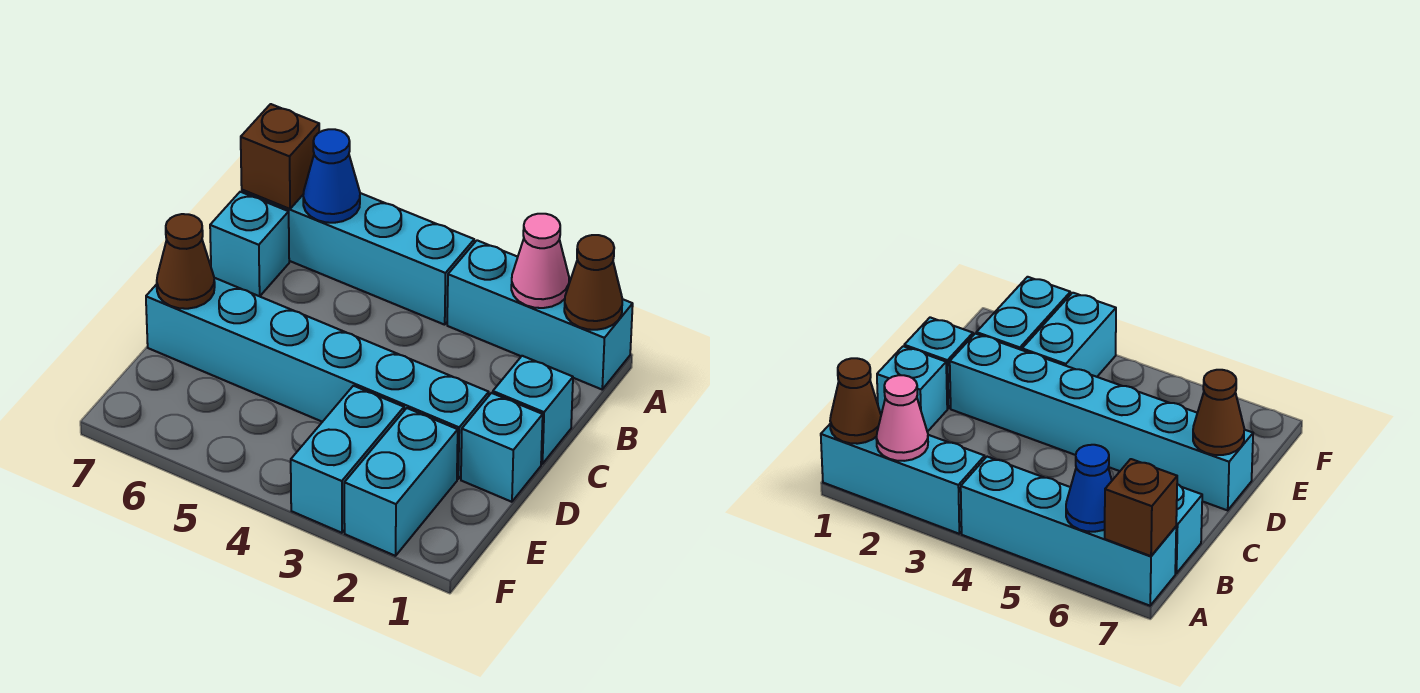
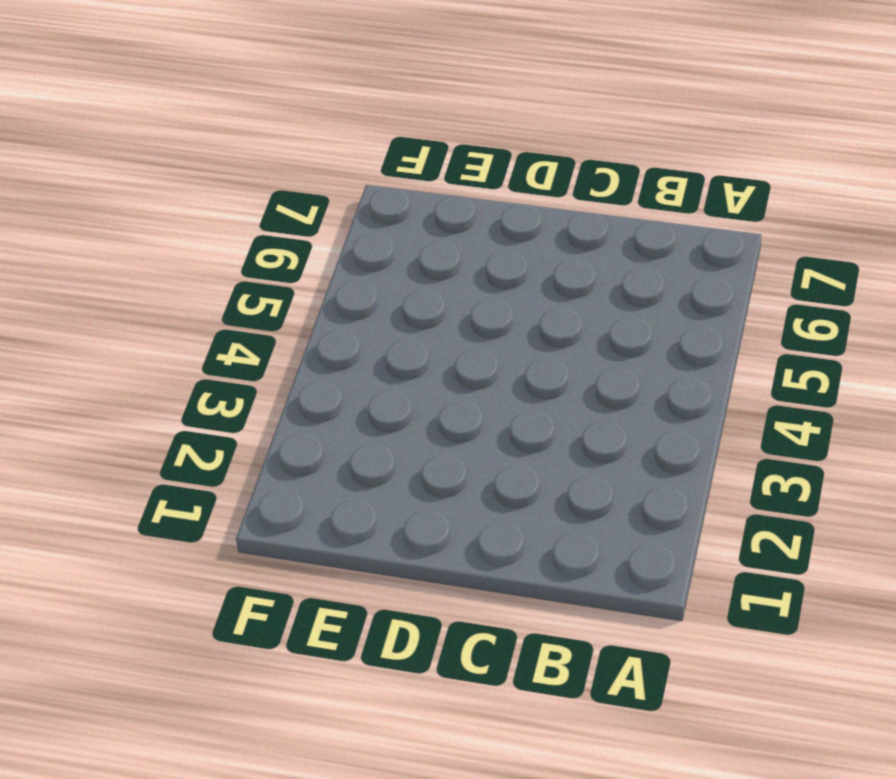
none -> cyan 1x3 brick [447,240,633,389]
none -> cyan 1x4 brick [242,190,474,325]
none -> cyan 1x1 brick [210,192,289,296]

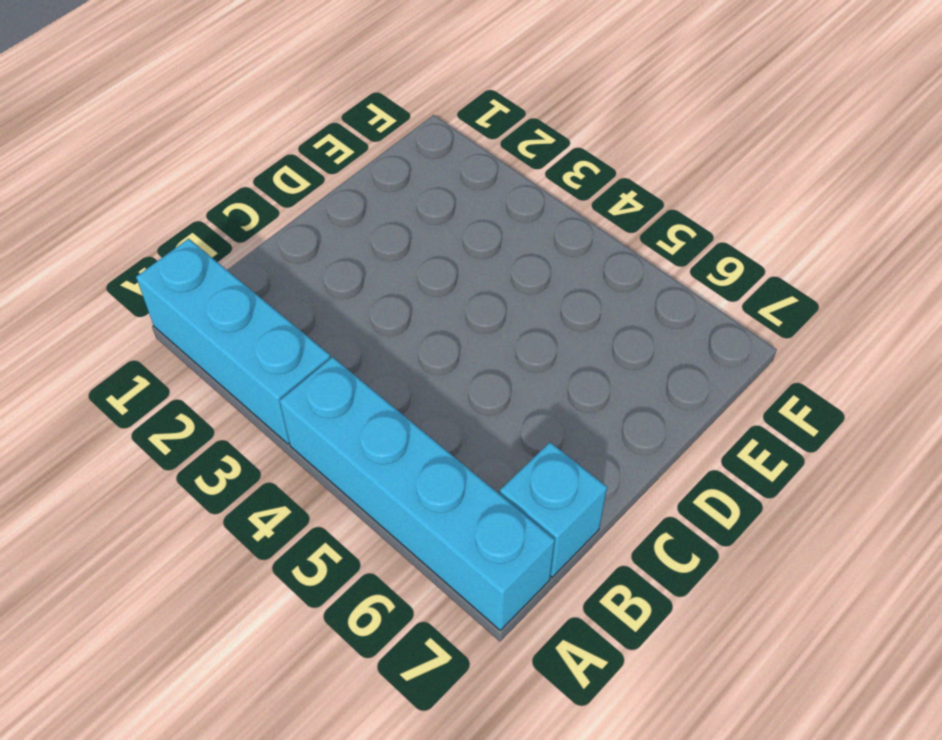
none -> cyan 1x1 brick [493,356,573,464]
none -> cyan 1x1 brick [461,393,543,502]
none -> cyan 1x6 brick [146,278,489,479]

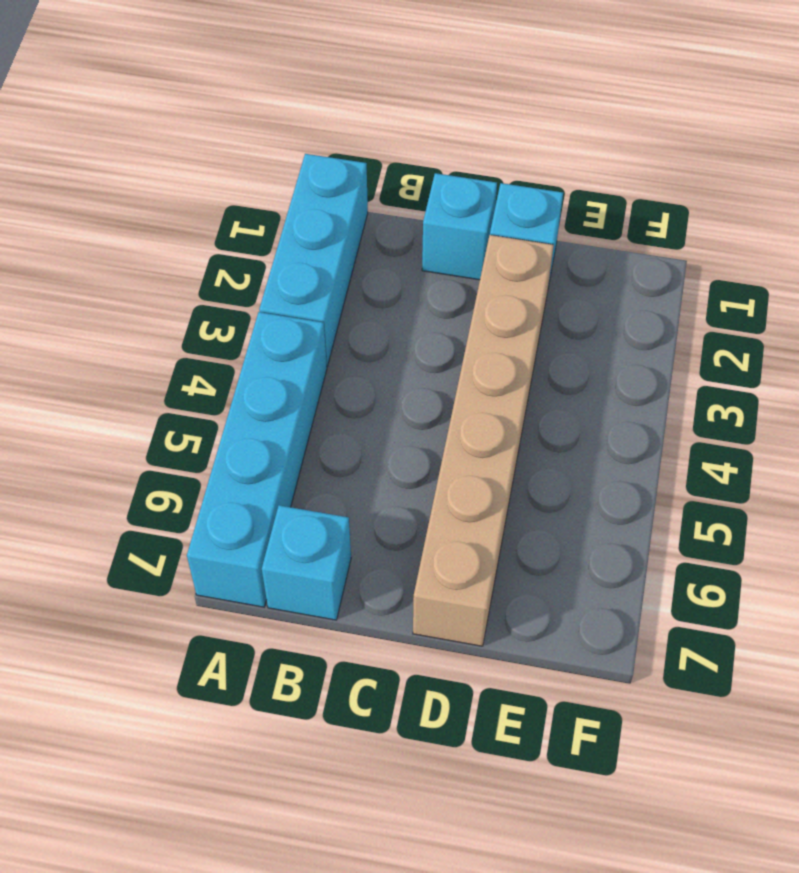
tan 1x6 brick [413,235,554,646] -> cyan 1x6 brick [146,278,489,479]
none -> cyan 1x2 brick [344,408,458,556]
none -> cyan 1x2 brick [291,386,404,533]
none -> brown 1x1 cone [564,235,622,330]

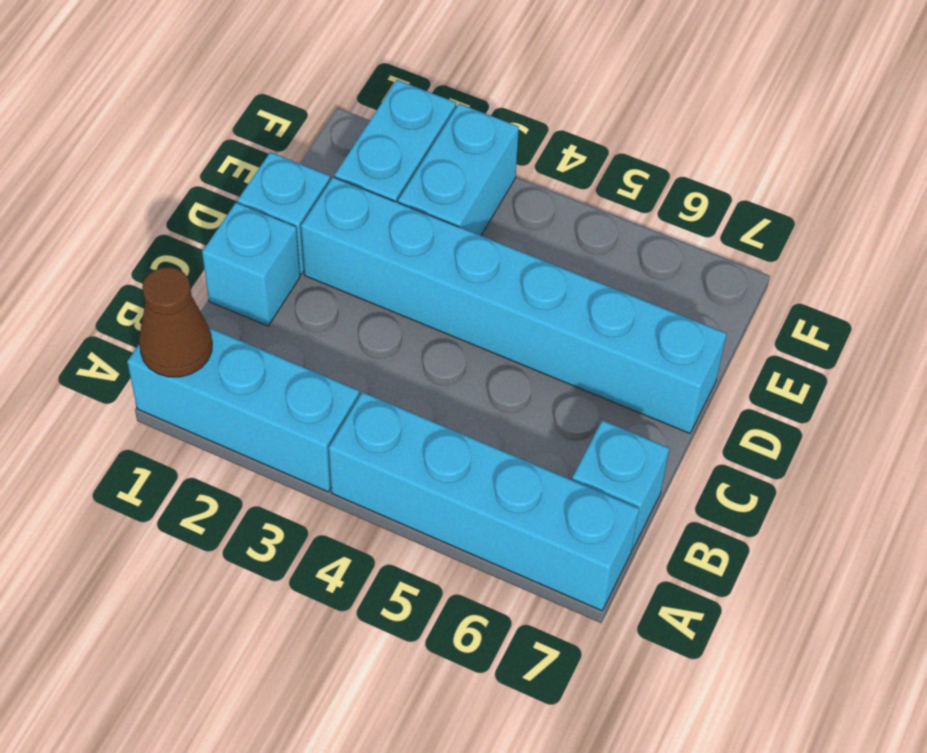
none -> pink 1x1 cone [511,214,569,308]
none -> blue 1x1 cone [303,129,360,223]
none -> brown 1x1 brick [241,104,319,209]

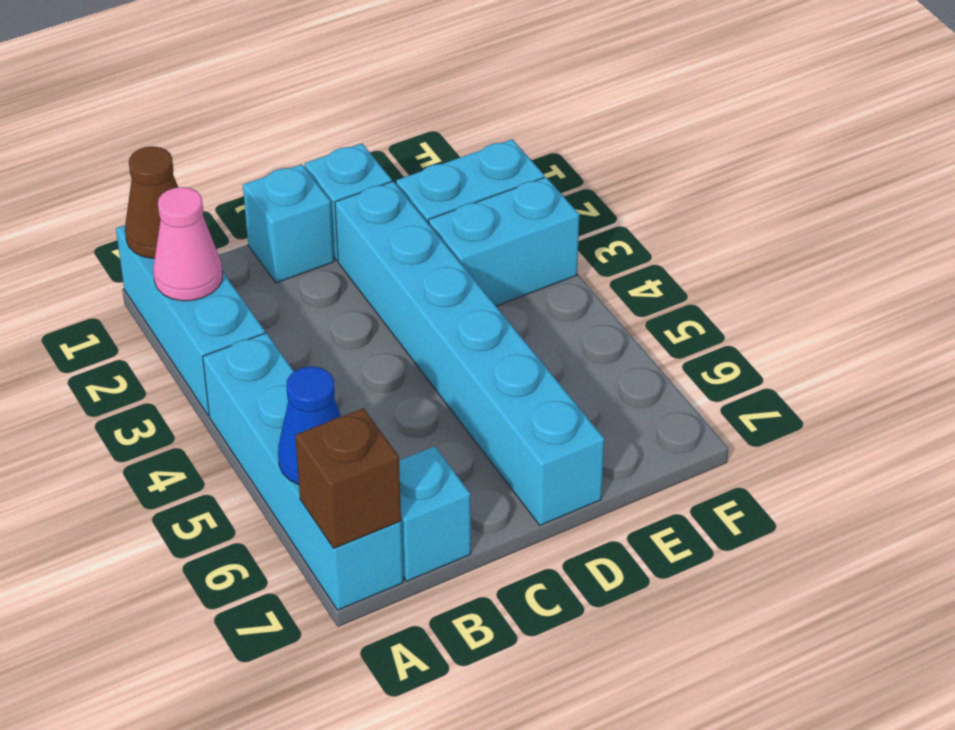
none -> brown 1x1 cone [157,214,215,309]

